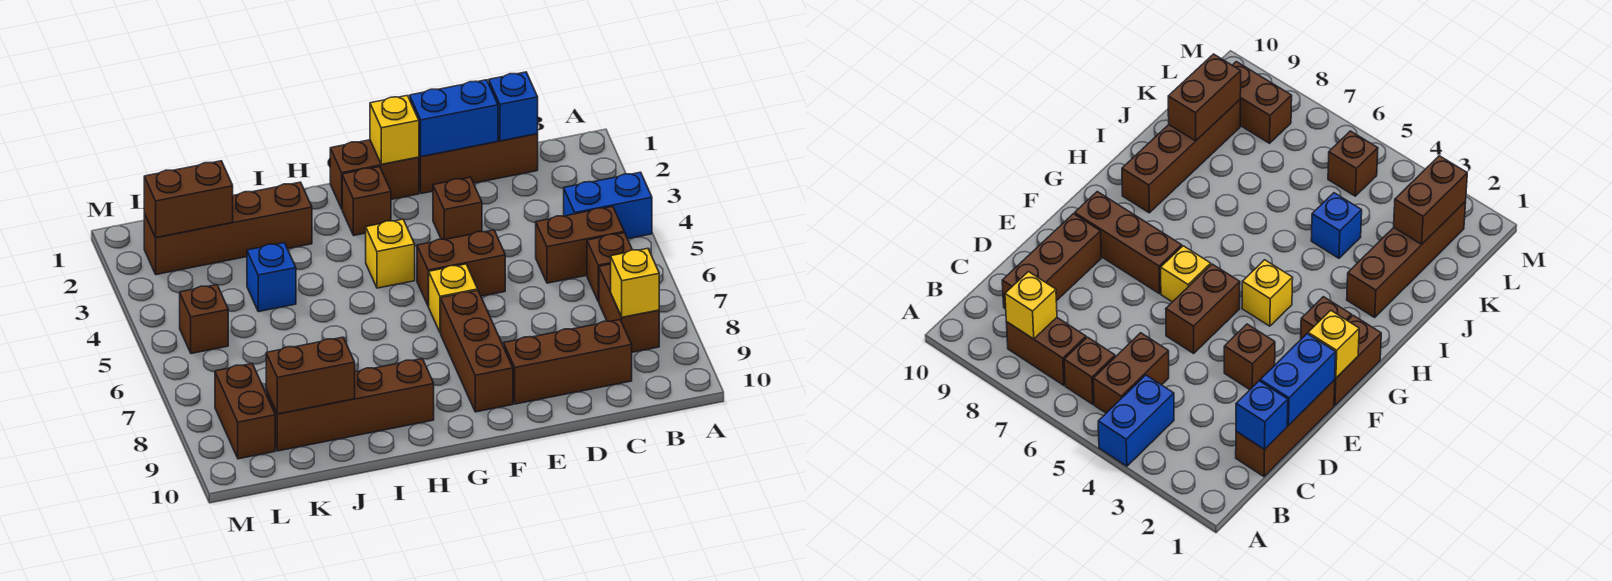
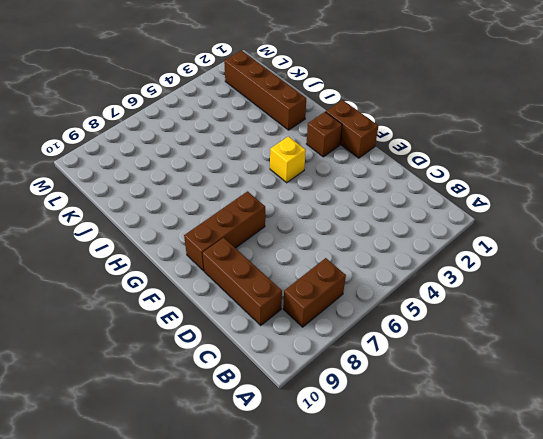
none -> blue 1x2 brick [564,172,652,239]
none -> brown 1x2 brick [536,206,624,283]
none -> brown 1x1 brick [587,233,632,302]

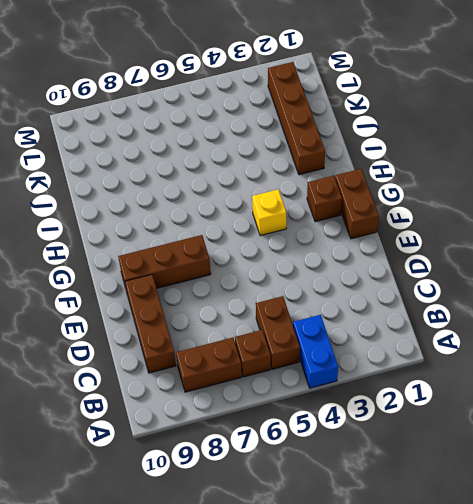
none -> brown 1x3 brick [419,134,538,194]
none -> brown 1x1 brick [433,177,482,240]
none -> brown 1x2 brick [417,230,505,306]

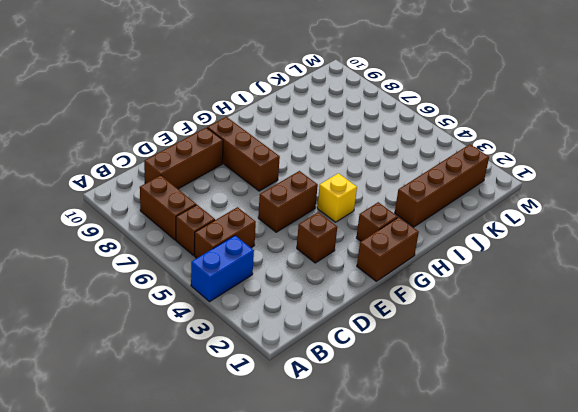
none -> brown 1x3 brick [419,134,538,194]
none -> yellow 1x1 brick [428,264,478,333]
none -> brown 1x4 brick [266,359,434,451]

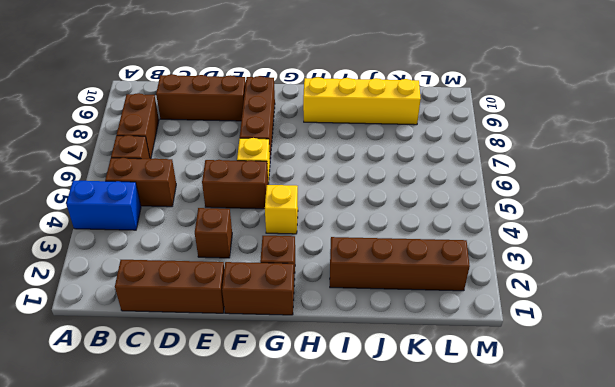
yellow 1x4 brick [303,77,421,125] -> brown 1x4 brick [266,359,434,451]
none -> blue 1x1 brick [247,243,296,312]
none -> brown 1x1 brick [180,285,228,354]
none -> brown 1x2 brick [215,364,275,459]

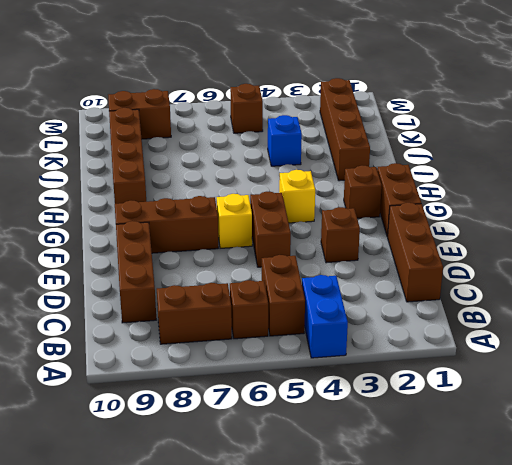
none -> yellow 1x1 brick [611,248,659,317]
none -> blue 1x1 brick [489,72,538,141]
none -> blue 1x2 brick [410,80,498,157]

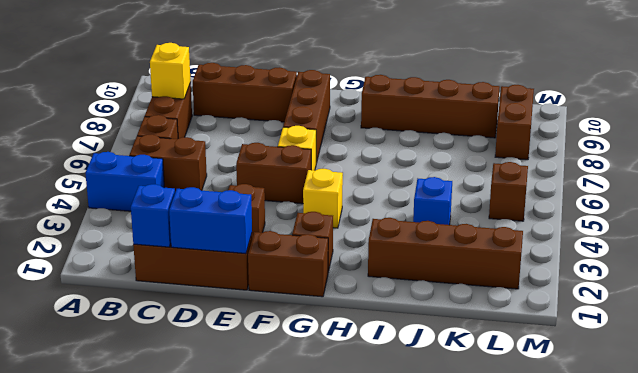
none -> yellow 1x1 brick [370,96,419,164]
none -> brown 1x2 brick [266,337,355,414]
none -> brown 1x2 brick [144,161,233,238]

